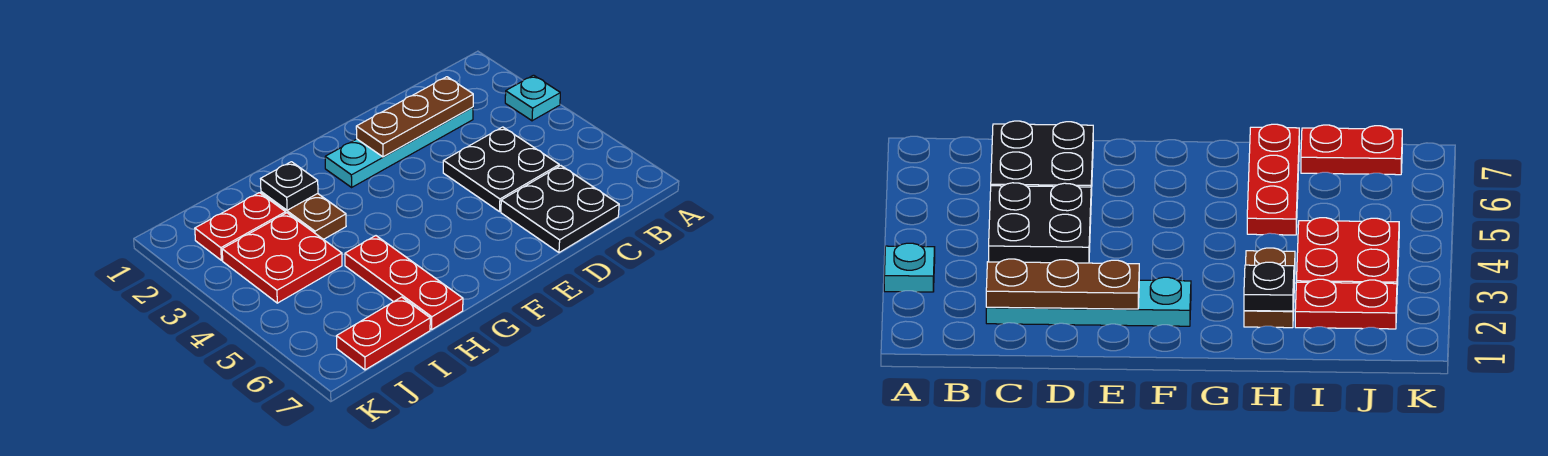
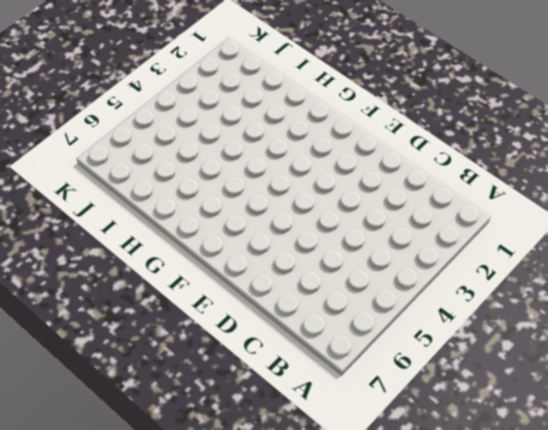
none -> cyan 1x1 plate [505,75,560,121]
none -> cyan 1x4 plate [325,107,473,187]

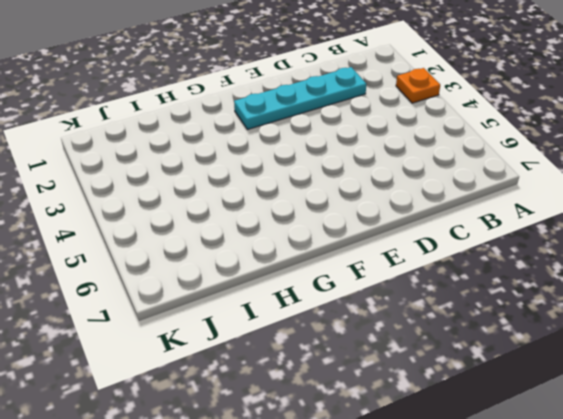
orange 1x1 plate [396,68,440,103] -> cyan 1x1 plate [505,75,560,121]
none -> black 2x2 plate [443,127,559,212]
none -> black 2x2 plate [501,166,619,253]

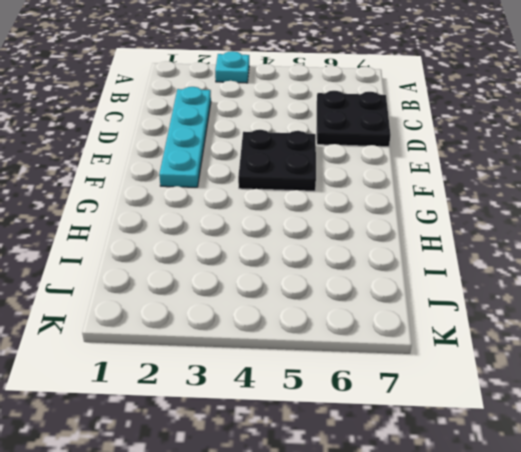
black 2x2 plate [238,130,316,191] -> black 2x2 plate moved to [443,127,559,212]
none -> brown 1x2 plate [261,192,346,240]
none -> red 1x3 plate [345,236,463,329]

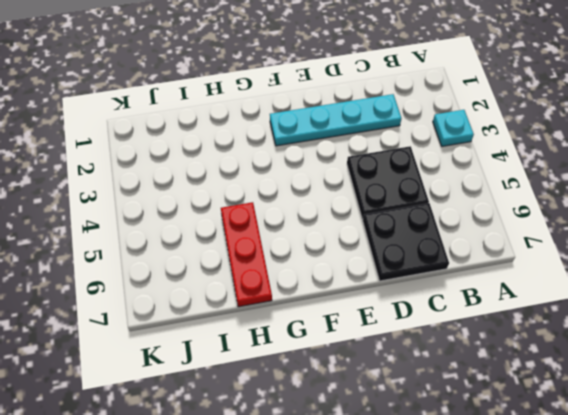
none -> brown 1x2 plate [261,192,346,240]
none -> red 1x2 plate [195,193,286,260]

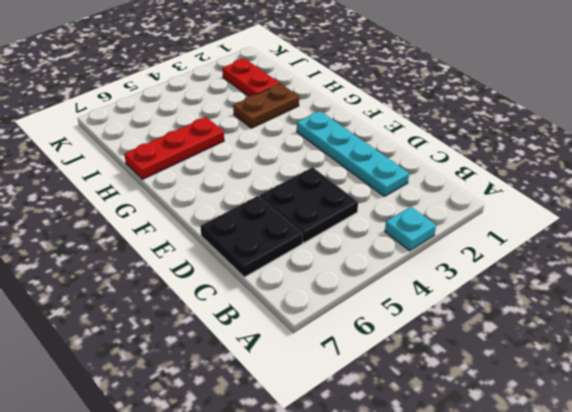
none -> red 2x2 plate [222,213,342,303]
none -> red 1x2 plate [337,297,430,370]

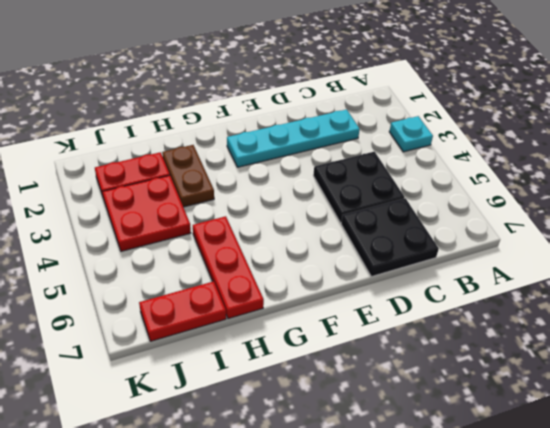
none -> brown 1x3 plate [356,77,473,157]
none -> black 1x1 plate [261,162,318,210]

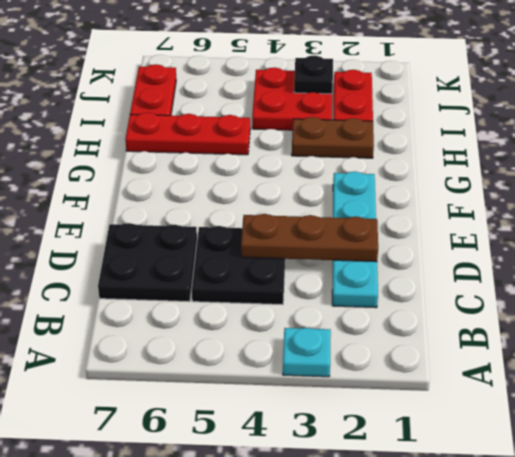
brown 1x3 plate [241,214,378,262] -> brown 1x3 plate turned to [356,77,473,157]
black 1x1 plate [294,56,333,94] -> black 1x1 plate moved to [261,162,318,210]

